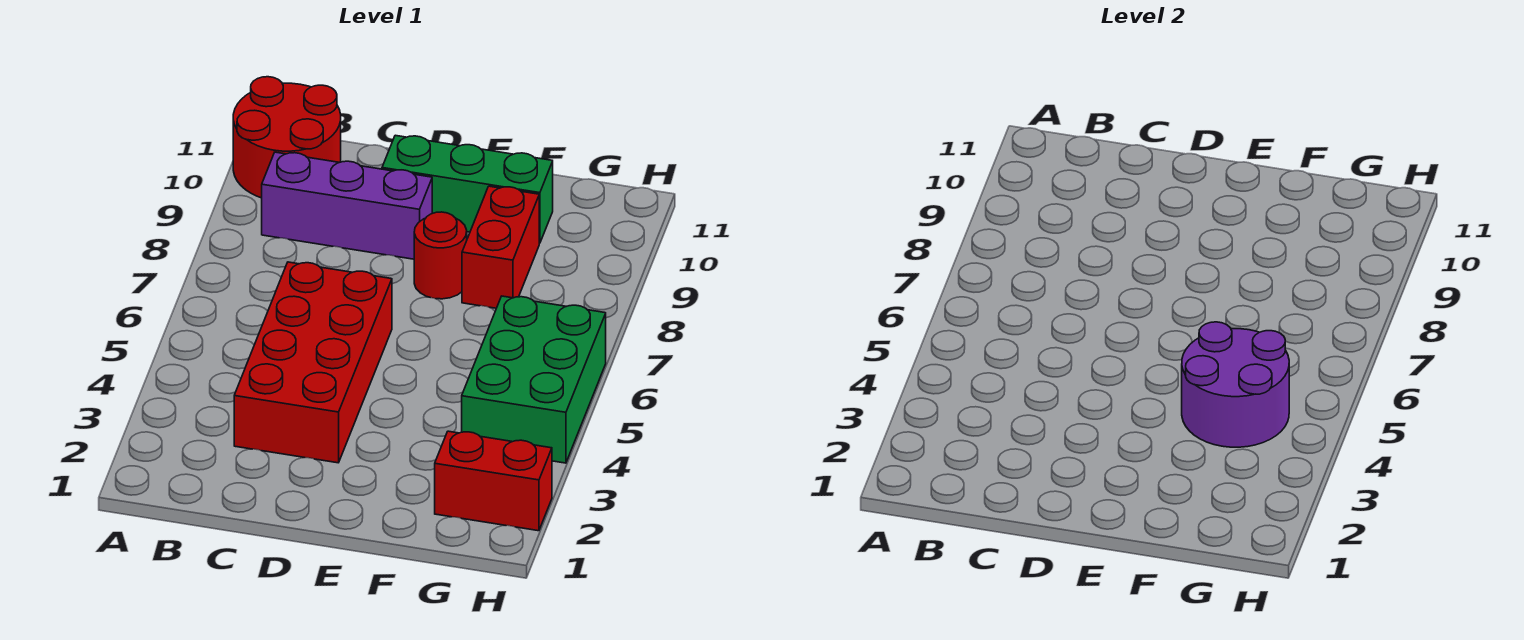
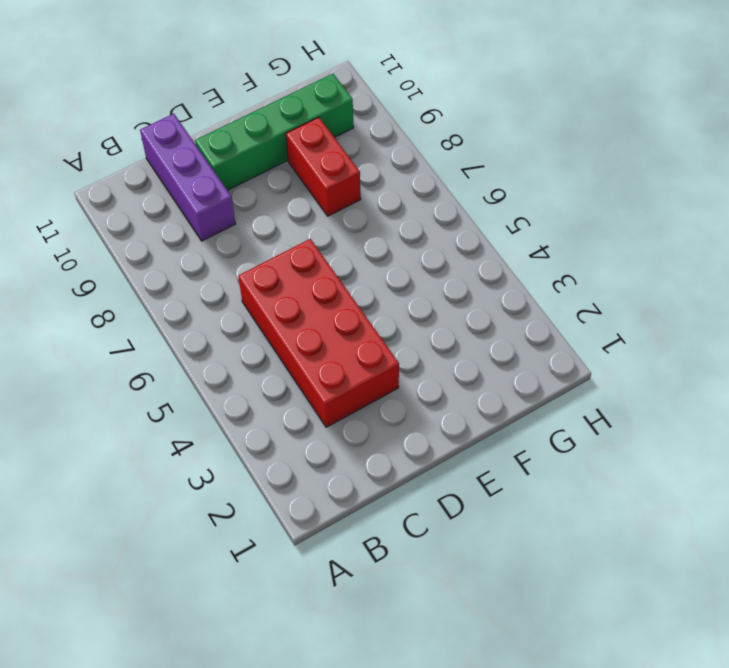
purple 1x3 brick [140,114,236,241] -> purple 1x3 brick turned to [262,152,432,259]
green 1x4 brick [195,74,354,190] -> green 1x3 brick [382,135,553,243]
none -> red 2x2 round brick [233,77,341,198]
none -> red 1x1 round brick [414,212,467,299]

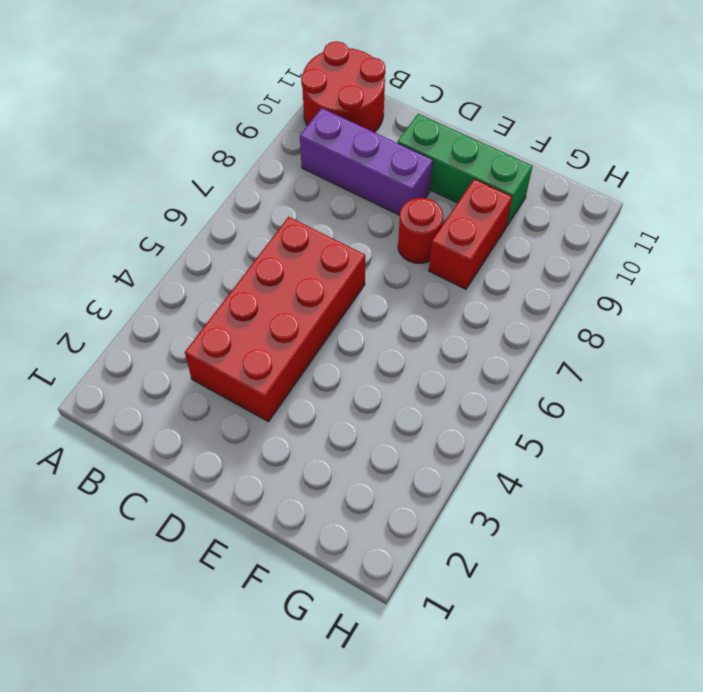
none -> red 1x2 brick [435,431,552,531]
none -> green 2x3 brick [462,296,606,463]

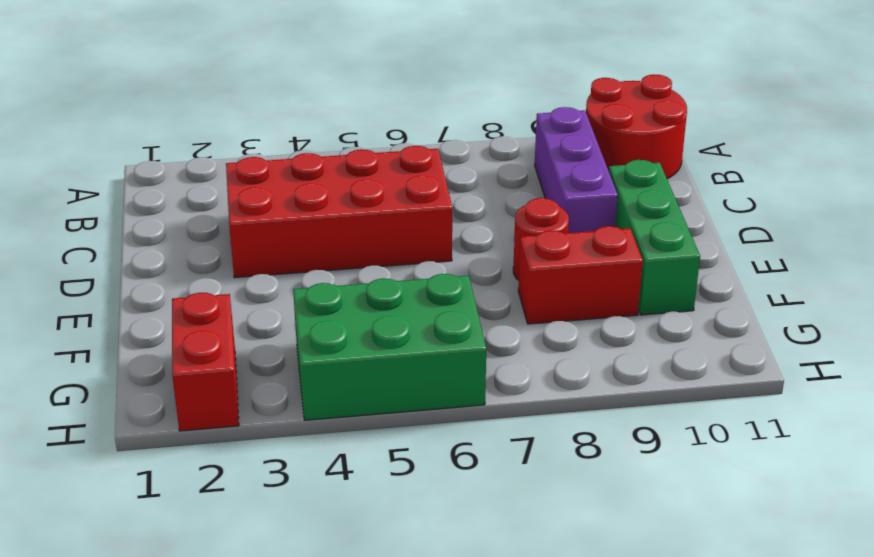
none -> purple 2x2 round brick [1182,322,1289,447]

